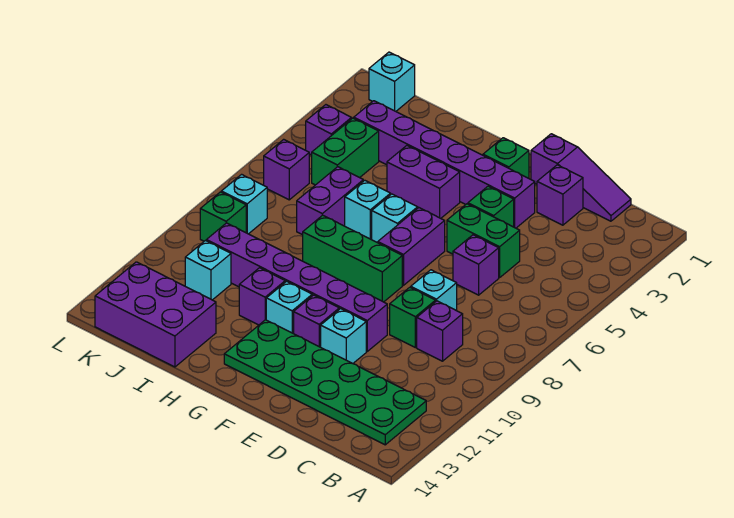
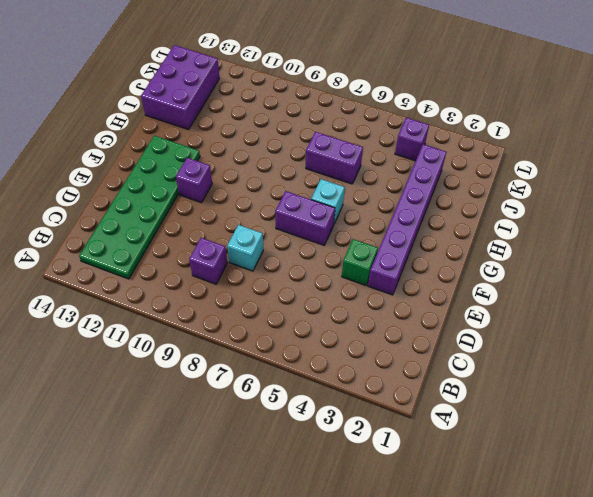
none -> purple 1x3 slope [531,134,631,221]
none -> purple 1x1 brick [537,165,583,225]
none -> green 1x2 brick [447,204,520,278]
none -> purple 1x1 brick [453,235,499,295]

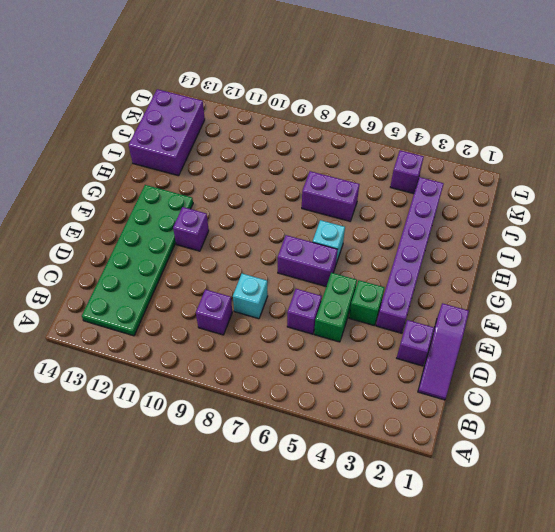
none -> green 1x1 brick [390,287,436,348]
none -> purple 1x6 brick [206,223,387,351]
none -> cyan 1x1 brick [321,309,366,364]
none -> green 1x1 brick [483,138,529,178]

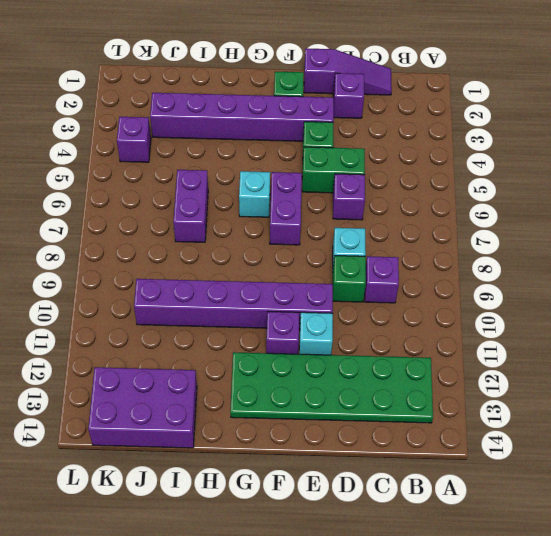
none -> green 1x3 brick [303,215,402,302]
none -> purple 1x2 brick [387,146,460,218]
none -> cyan 1x1 brick [266,281,312,334]
none -> cyan 1x1 brick [345,180,391,240]

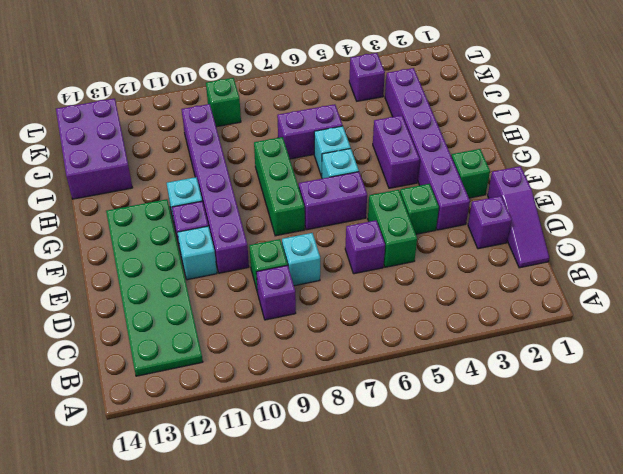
none -> purple 1x1 brick [239,268,285,325]
none -> green 1x2 brick [312,118,379,185]
none -> cyan 1x1 brick [185,241,231,300]
none -> cyan 1x1 brick [369,52,415,111]

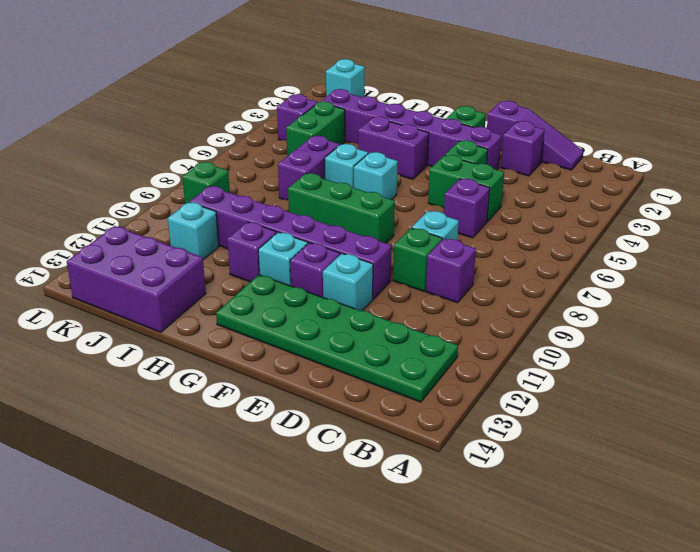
none -> purple 1x2 brick [378,208,445,285]
none -> purple 1x1 brick [264,139,309,200]
none -> cyan 1x1 brick [221,174,267,234]

